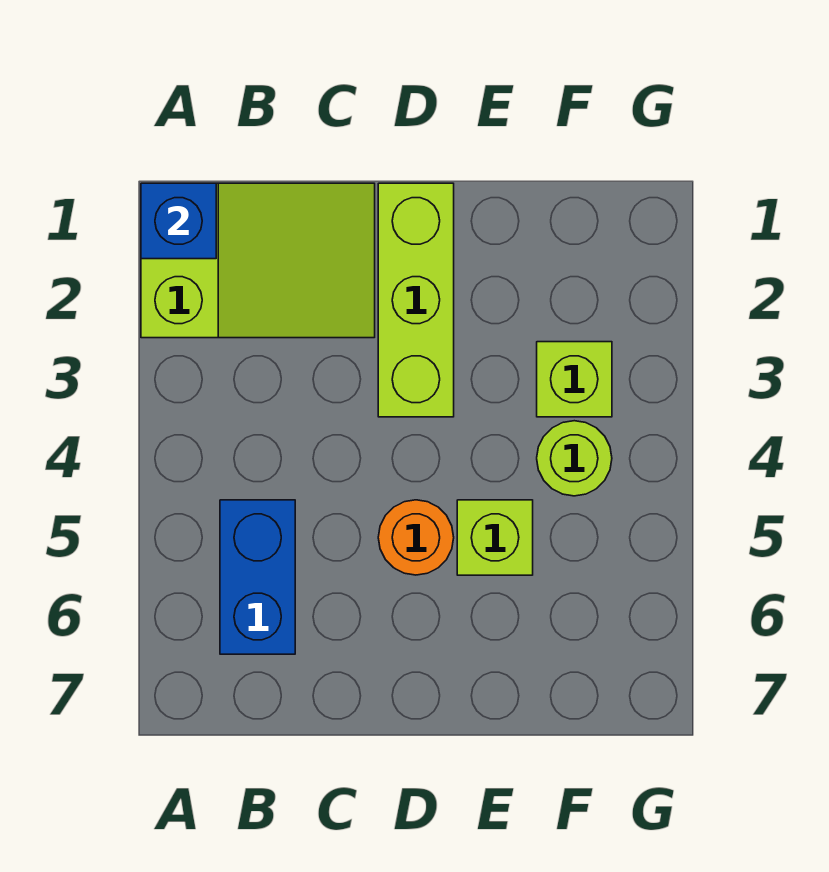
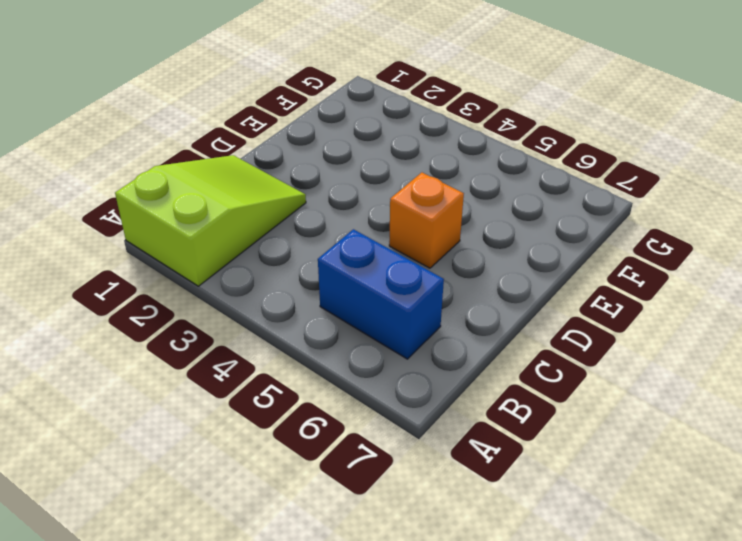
orange 1x1 brick [389,173,464,268] -> orange 1x1 round brick [378,500,454,575]
none -> lime 1x3 brick [378,183,454,417]
none -> lime 1x1 brick [457,500,533,575]

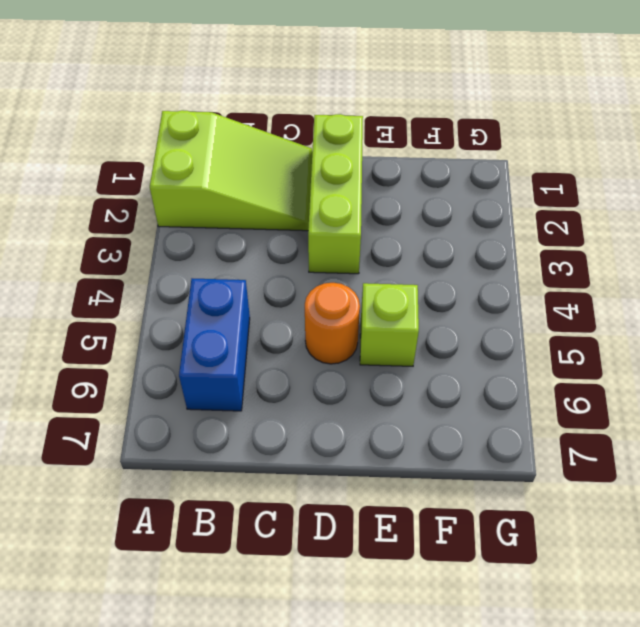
none -> lime 1x1 brick [537,342,612,417]
none -> lime 1x1 round brick [537,421,612,496]

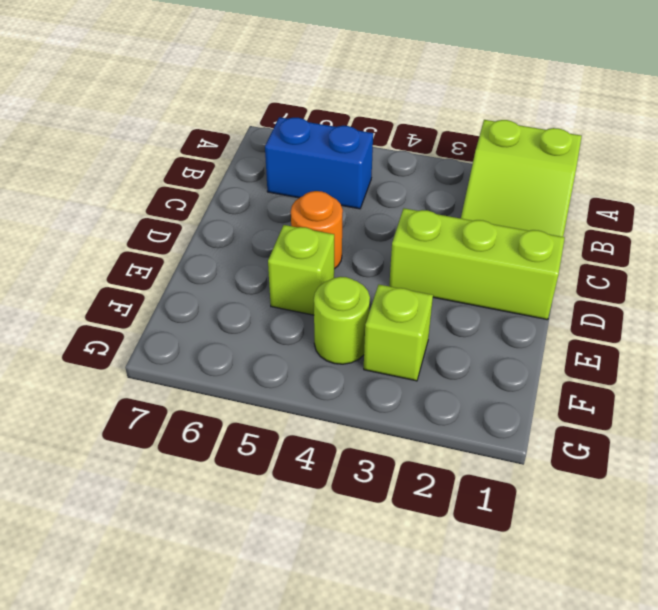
none -> blue 1x1 brick [141,183,216,259]

